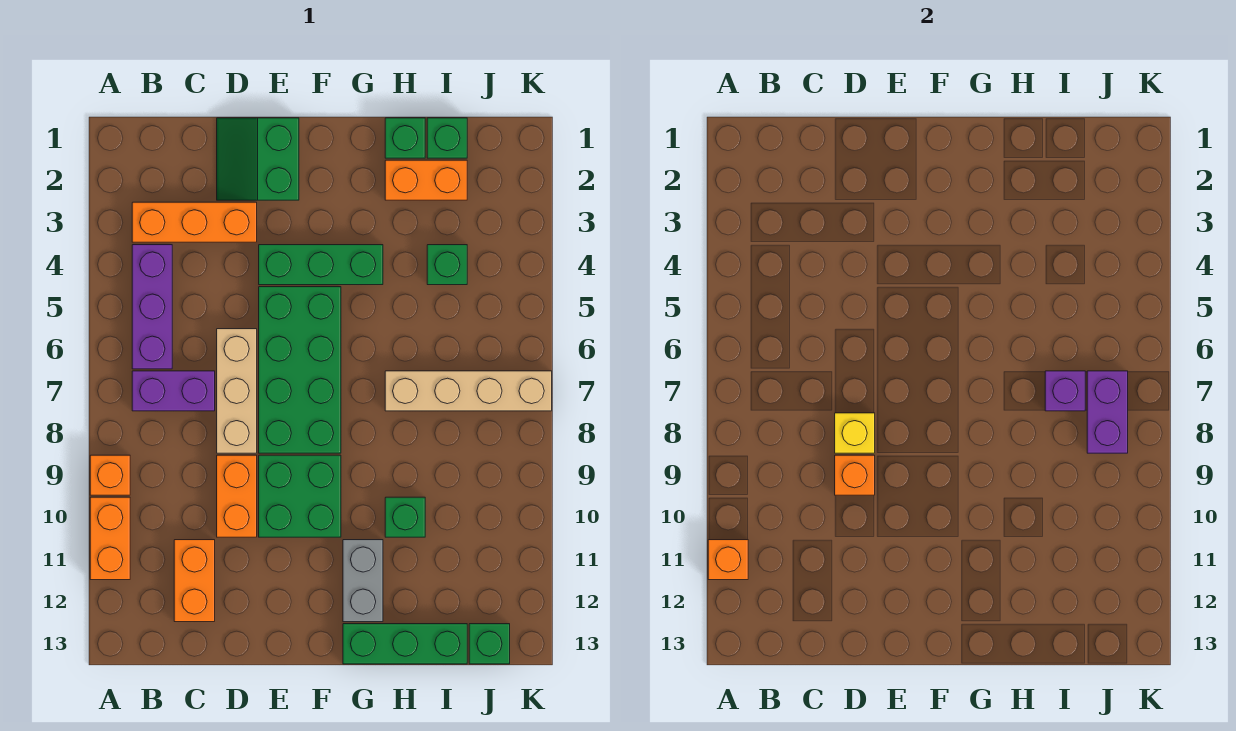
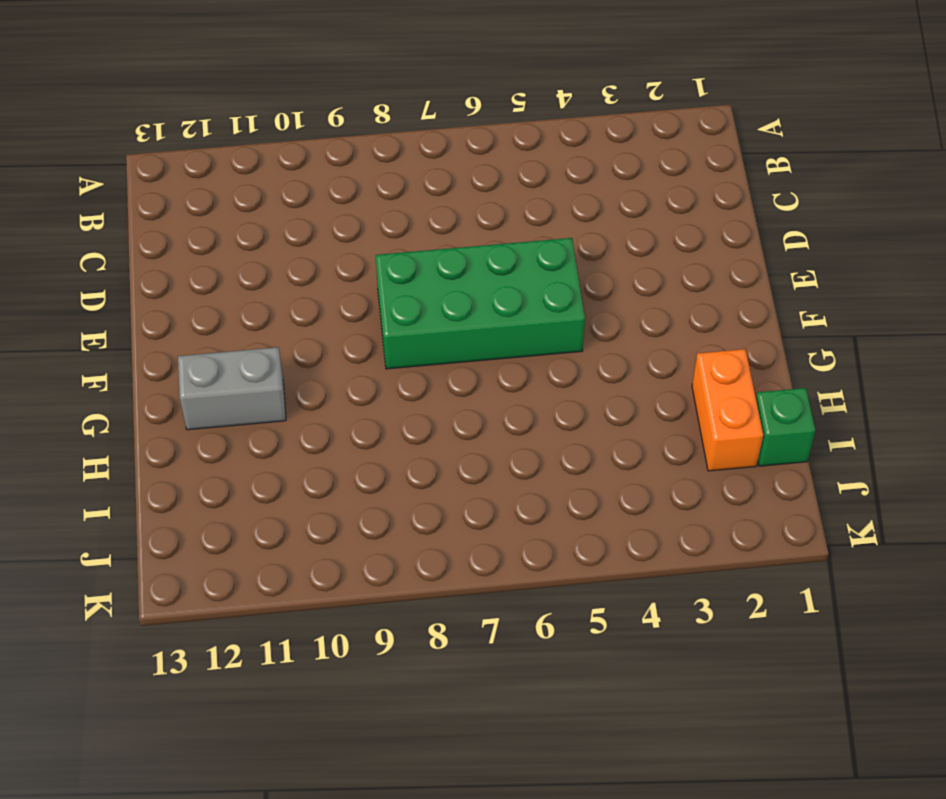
none -> orange 1x1 brick [90,455,130,495]
none -> orange 1x2 brick [90,497,130,580]
none -> orange 1x3 brick [132,202,257,242]

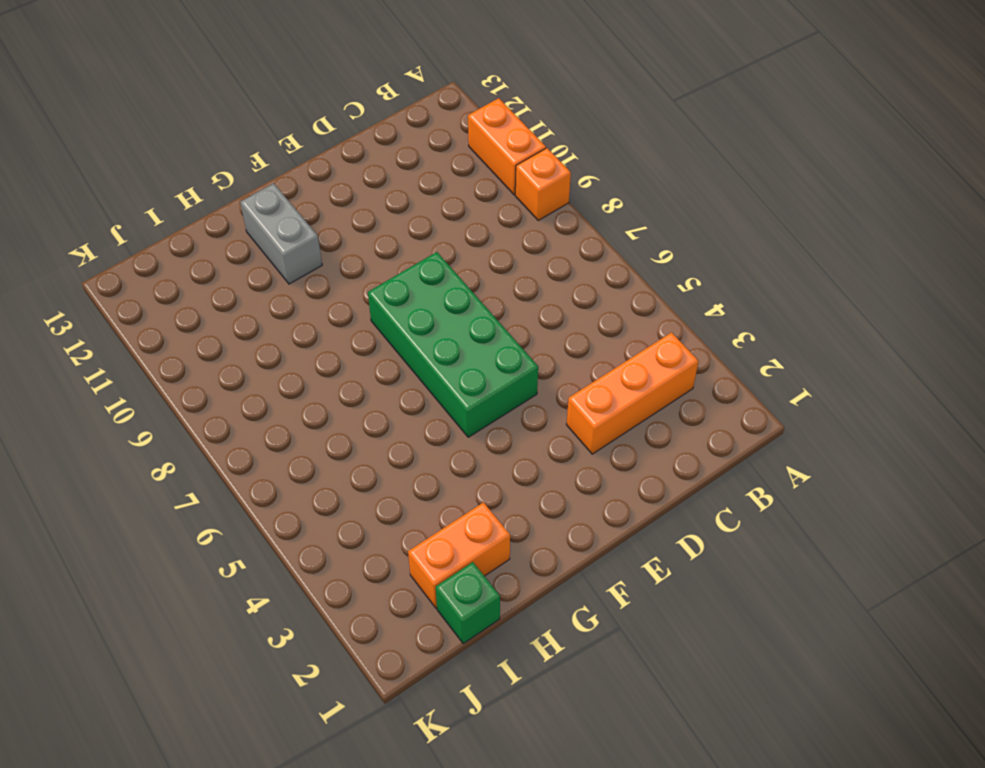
none -> purple 1x3 brick [132,245,172,369]
none -> purple 1x2 brick [132,371,215,411]
none -> orange 1x2 brick [174,540,215,622]

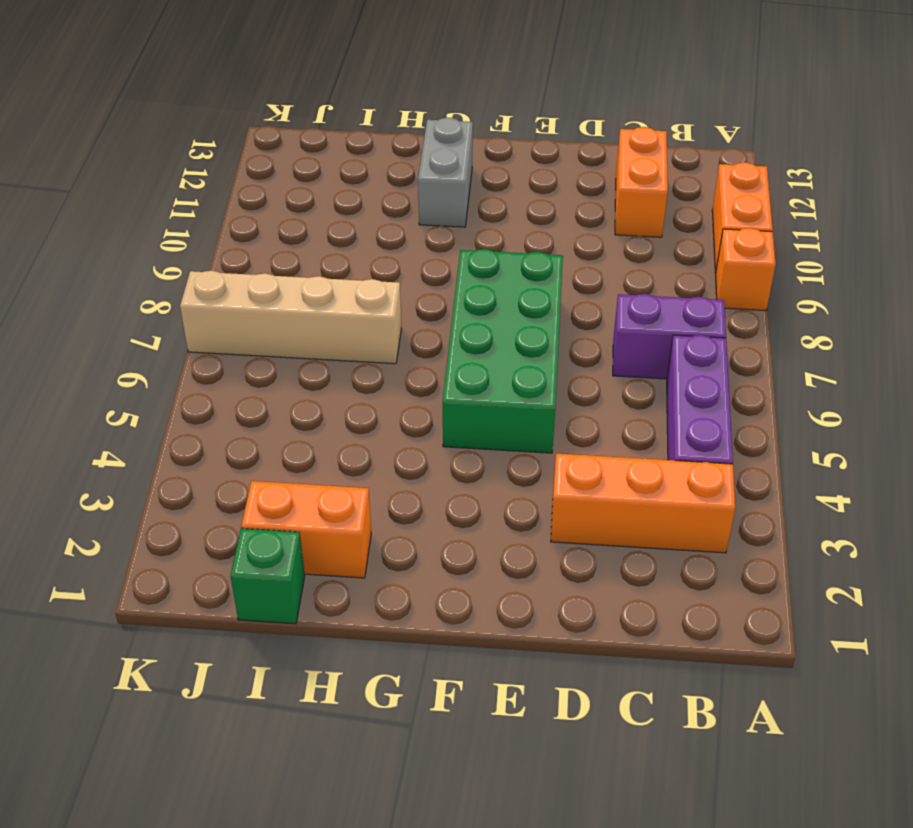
none -> green 2x2 slope [217,118,299,200]
none -> tan 1x3 brick [217,329,257,453]
none -> orange 1x2 brick [217,455,257,537]

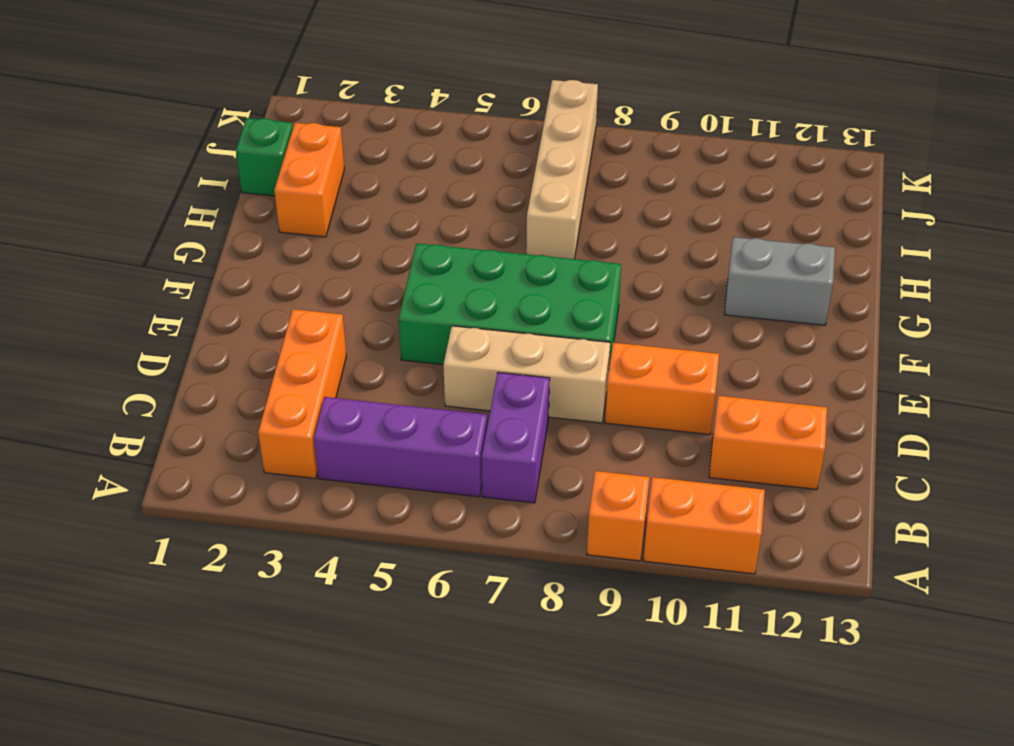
none -> green 2x2 slope [217,118,299,200]
none -> green 1x3 brick [259,245,383,285]
none -> green 2x2 brick [259,455,341,537]

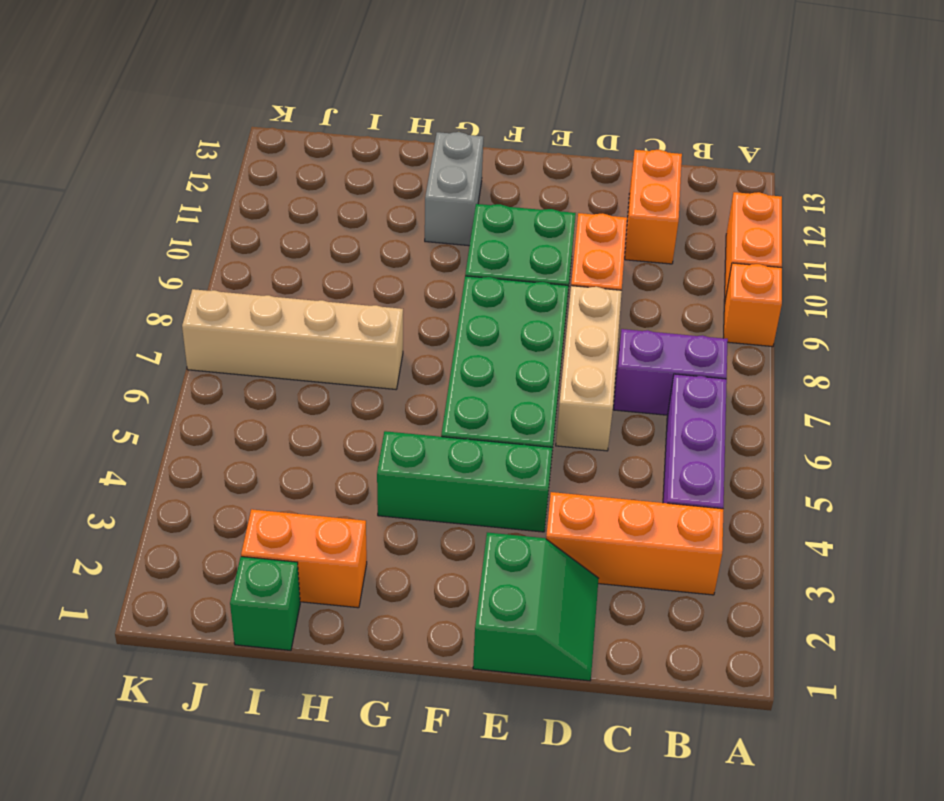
none -> green 1x3 brick [343,624,467,664]
none -> green 1x1 brick [385,118,425,158]
none -> green 1x1 brick [385,497,425,537]

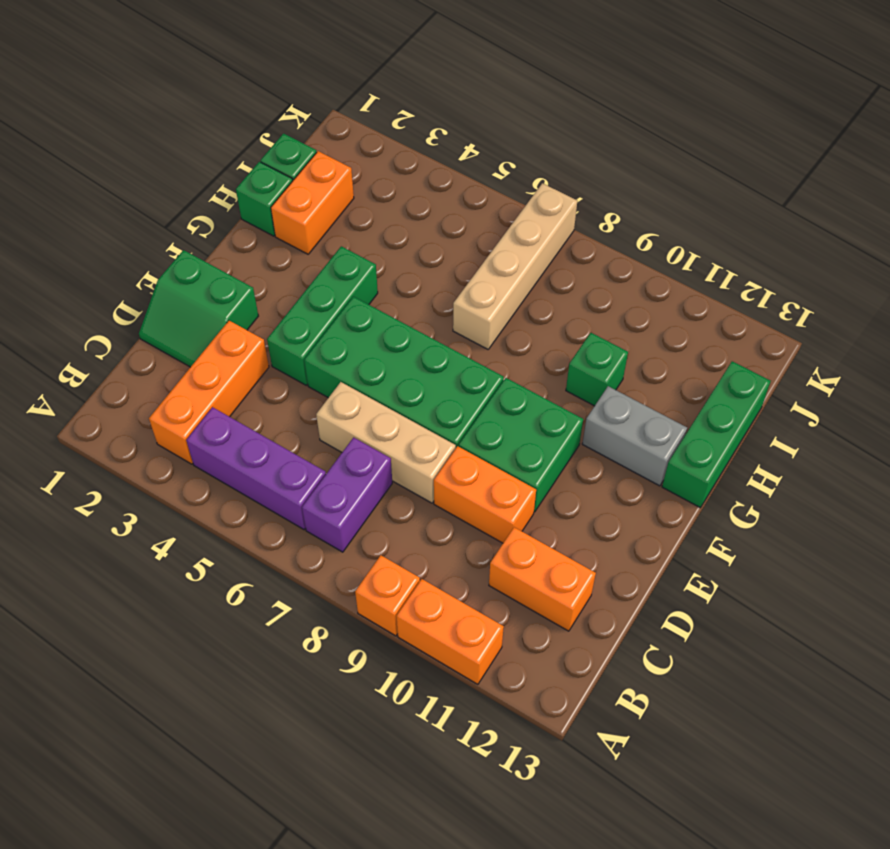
none -> green 1x1 brick [427,245,467,285]
none -> green 1x1 brick [469,624,510,664]
none -> orange 1x1 brick [708,540,748,580]

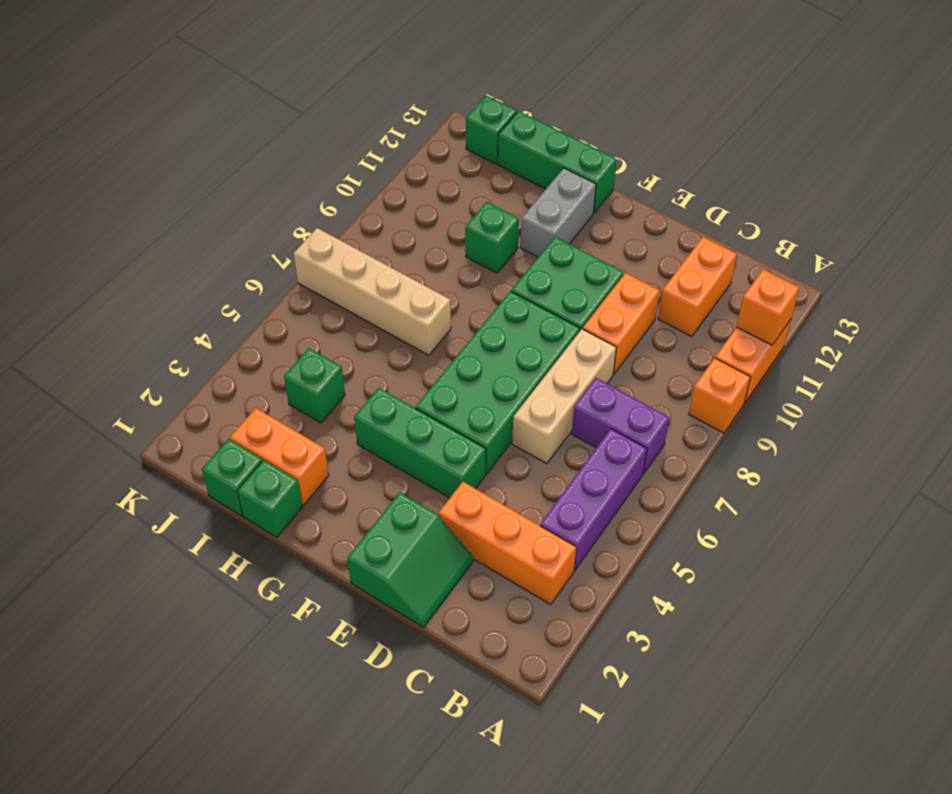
none -> yellow 1x1 brick [835,413,875,453]
none -> orange 1x1 brick [835,455,875,495]
none -> purple 1x1 brick [1045,371,1085,411]

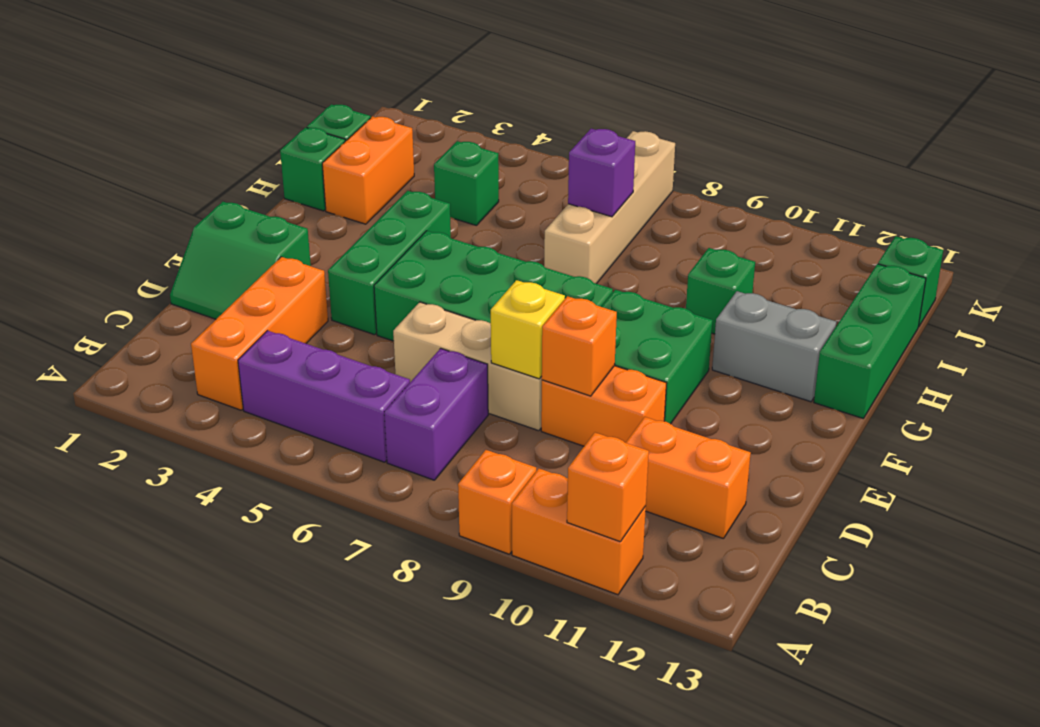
none -> purple 1x2 brick [1087,371,1128,453]

